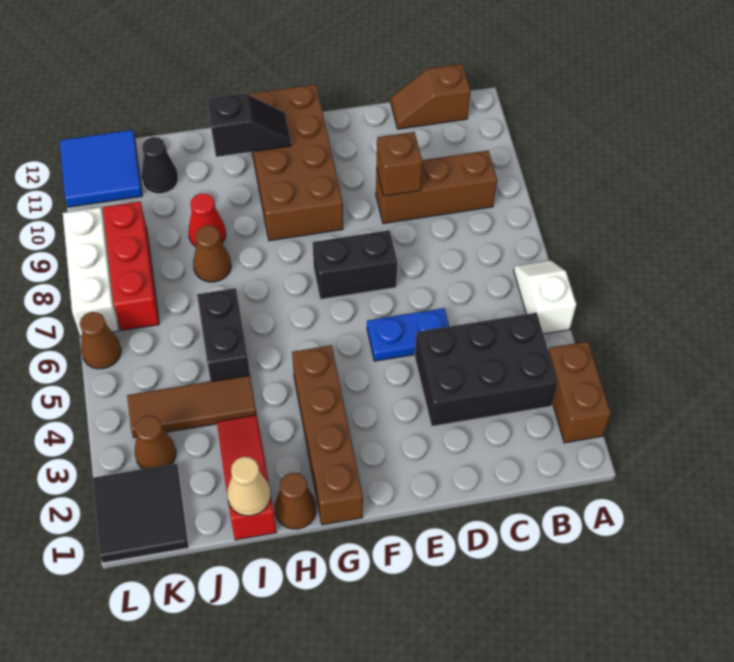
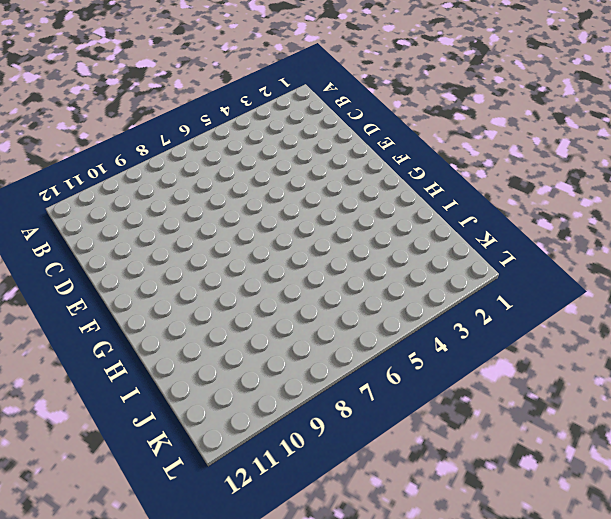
none -> brown 1x2 brick [548,341,611,443]
none -> white 1x2 slope [514,261,576,334]
none -> black 2x3 brick [415,313,558,426]

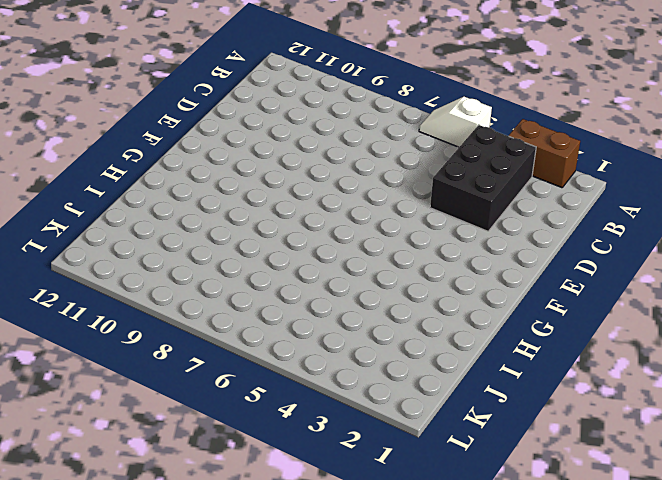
none -> brown 1x3 brick [376,151,497,224]
none -> brown 1x2 slope [391,64,471,129]
none -> blue 1x2 plate [367,308,449,361]

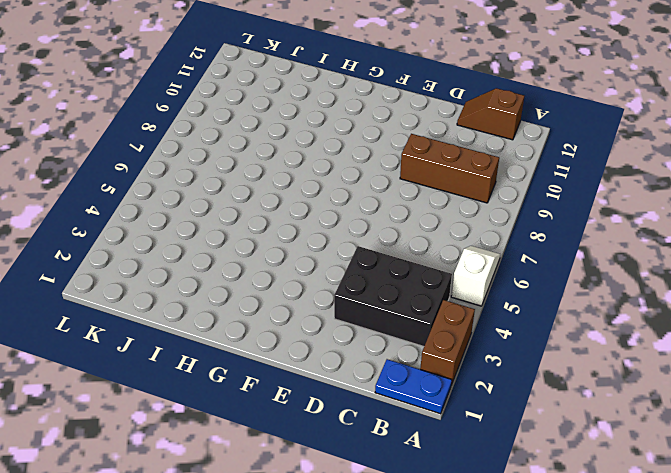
blue 1x2 plate [375,359,452,414] -> blue 1x2 plate moved to [367,308,449,361]
none -> black 1x2 brick [313,230,397,299]
none -> brown 2x4 brick [248,84,343,241]
none -> brown 1x4 brick [292,345,363,525]

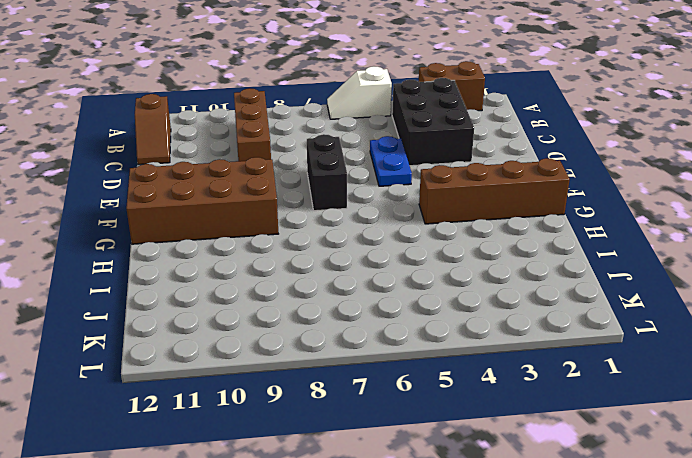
none -> brown 1x1 cone [275,473,316,529]
none -> red 1x3 slope [217,415,276,540]
none -> brown 1x3 tile [127,375,257,438]

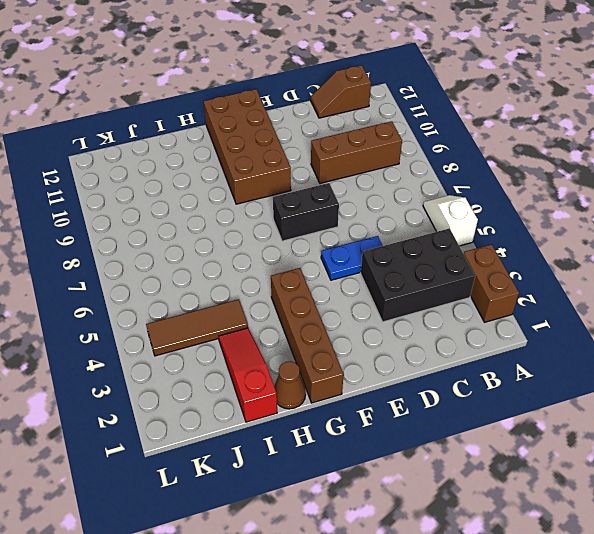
none -> black 1x2 brick [197,288,250,381]
none -> brown 1x1 cone [193,225,231,282]
none -> red 1x1 cone [188,193,226,247]

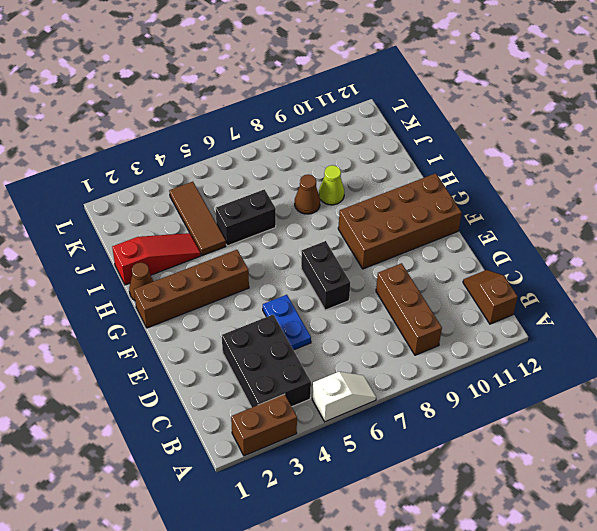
lime 1x1 cone [319,165,344,205] -> red 1x1 cone [188,193,226,247]
none -> black 1x1 cone [141,137,178,194]
none -> black 2x2 tile [92,464,189,563]
none -> brown 1x1 cone [134,416,176,469]

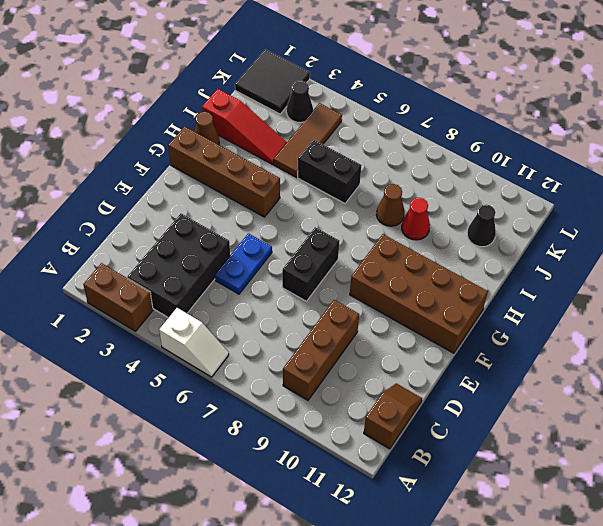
black 1x1 cone [286,81,313,123] -> brown 1x1 cone [134,416,176,469]
none -> red 1x3 brick [103,202,159,331]
none -> blue 2x2 tile [60,130,142,207]
none -> brown 1x1 cone [80,312,121,369]

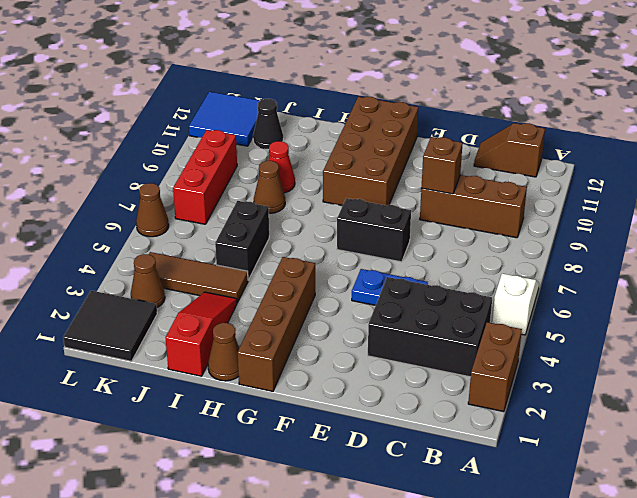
none -> white 1x3 brick [63,207,119,337]
none -> black 1x2 slope [207,93,291,157]
none -> tan 1x1 cone [227,457,270,516]

